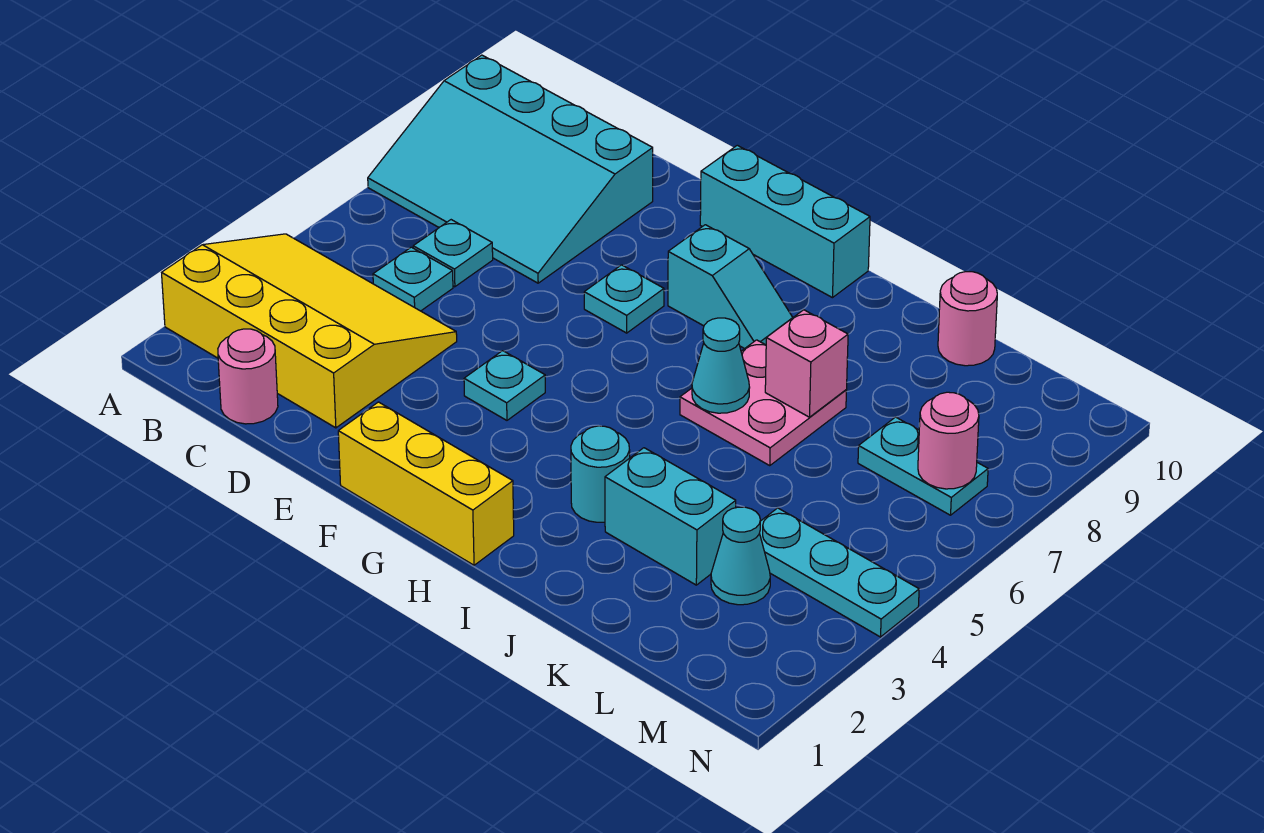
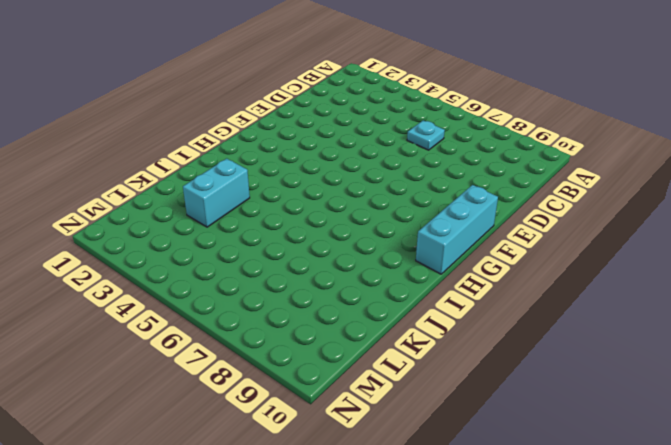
none -> yellow 3x4 slope [162,234,457,428]
none -> cyan 3x4 slope [368,55,653,283]
none -> pink 1x1 round brick [218,329,278,424]

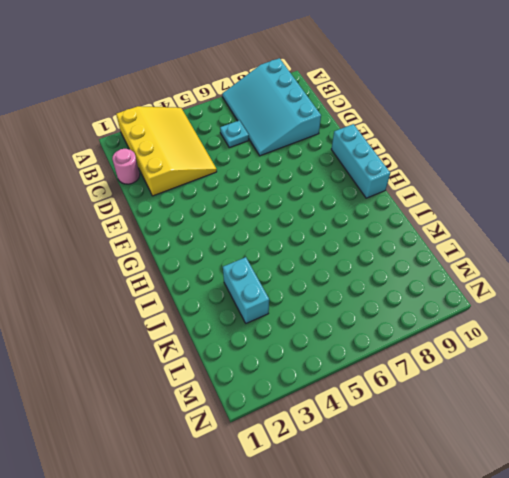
none -> cyan 1x1 plate [373,247,453,311]
none -> yellow 1x3 brick [338,402,514,565]
none -> cyan 1x1 plate [464,351,545,420]

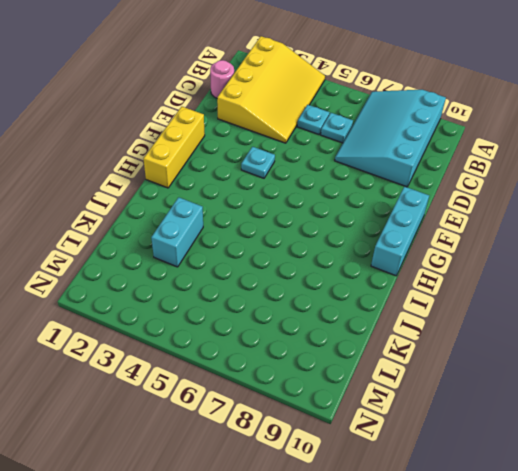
none -> cyan 1x1 plate [584,265,664,333]
none -> cyan 1x2 slope [668,225,793,349]
none -> cyan 1x1 round brick [571,426,630,522]

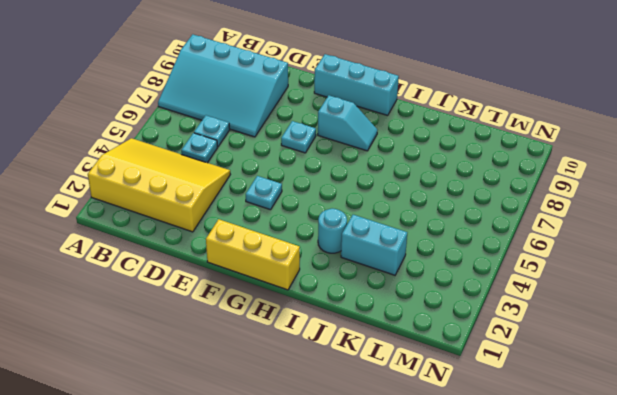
none -> pink 1x1 round brick [218,329,278,424]
none -> pink 2x2 plate [680,340,847,466]
none -> pink 1x1 round brick [938,272,997,366]

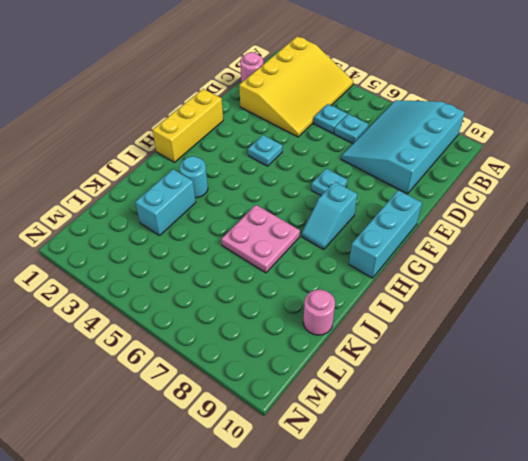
none -> cyan 1x1 cone [711,507,770,605]
none -> cyan 1x3 plate [760,508,919,637]
none -> cyan 1x2 plate [858,417,988,515]

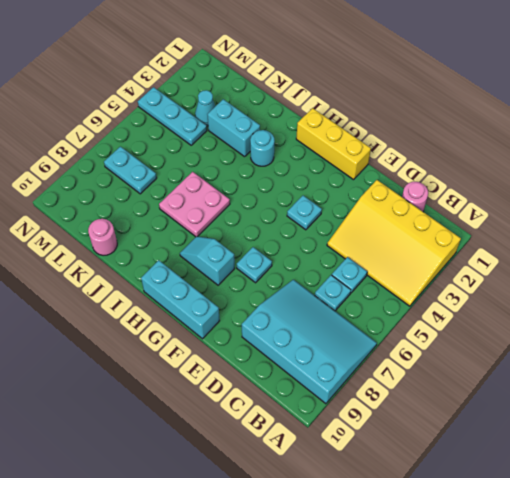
none -> cyan 1x1 cone [692,318,750,413]
none -> pink 1x1 brick [765,310,848,417]
none -> pink 1x1 round brick [918,392,979,489]

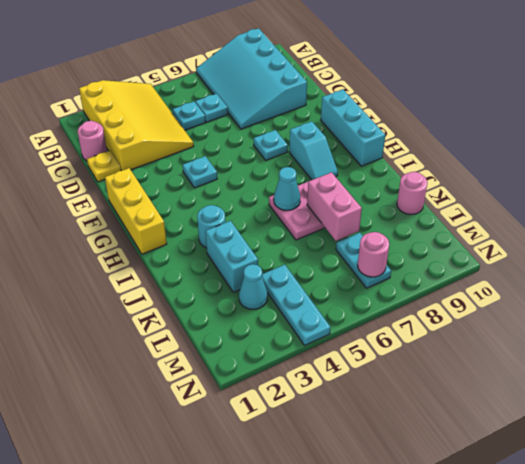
yellow 1x1 plate [87,151,121,182] -> none
pink 1x2 brick [307,172,362,241] -> pink 1x1 brick [765,310,848,417]

